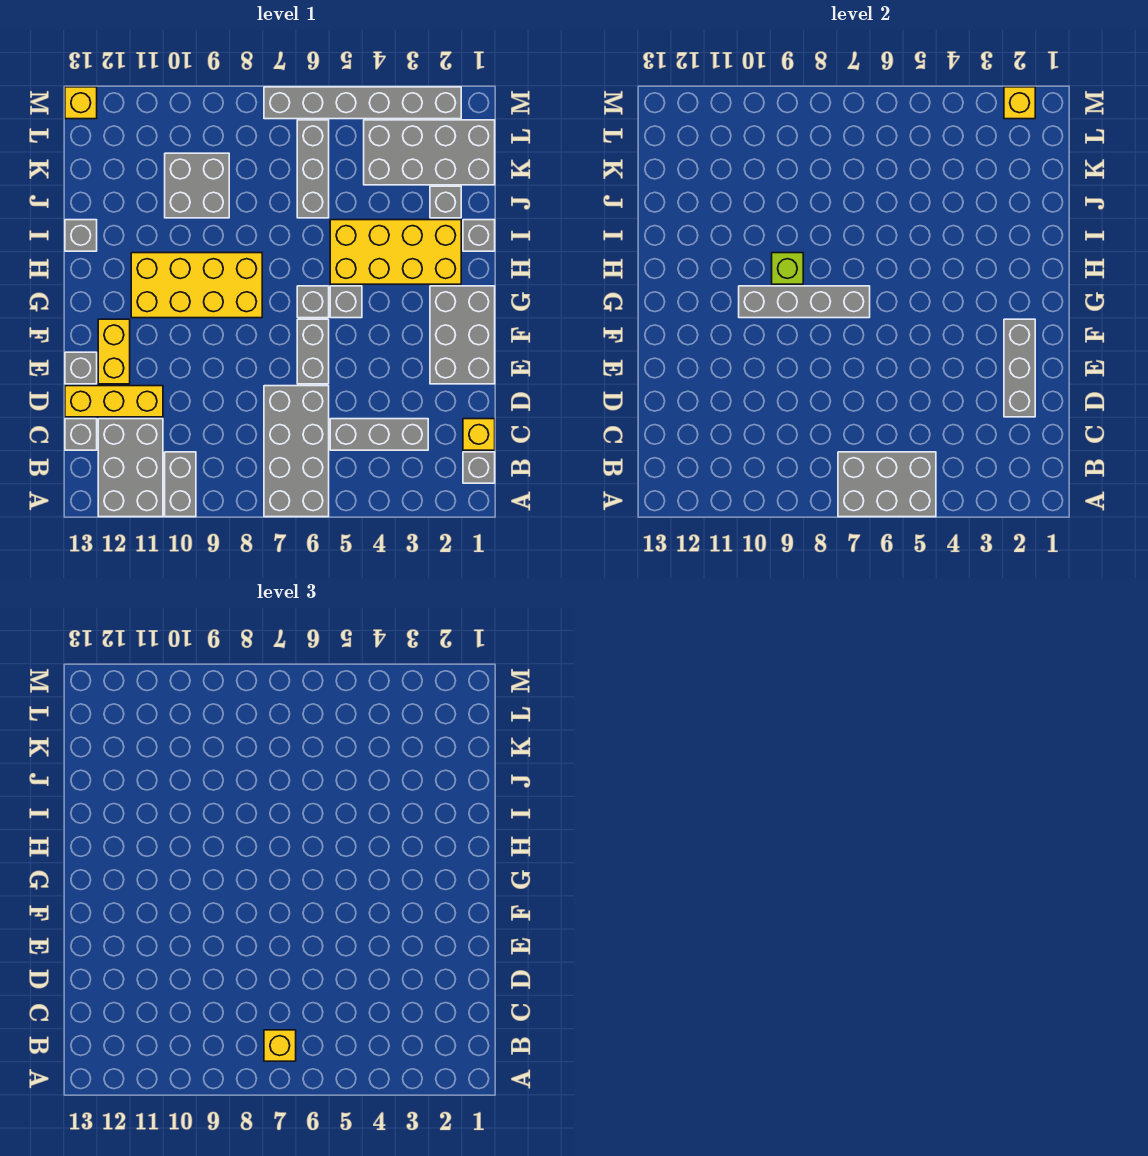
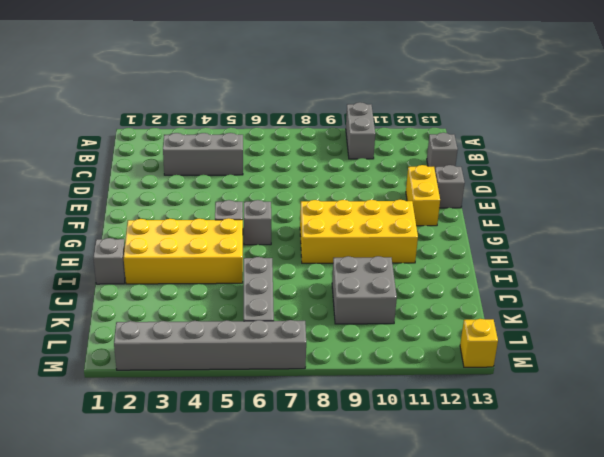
none -> grey 2x4 brick [264,386,329,517]
none -> grey 2x3 brick [98,419,163,517]
none -> grey 1x1 brick [463,452,495,483]
none -> yellow 1x1 brick [463,419,495,450]

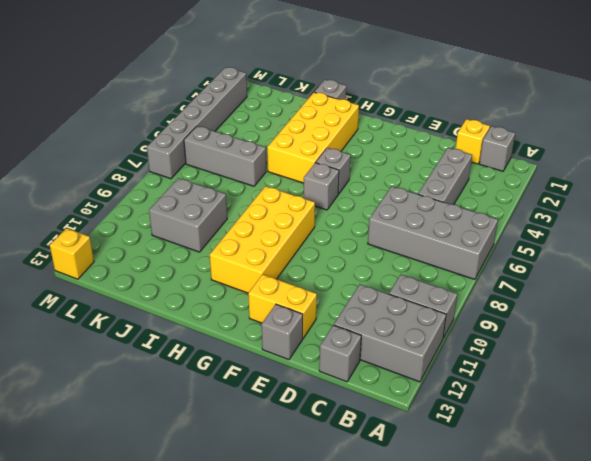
none -> yellow 1x3 brick [65,386,163,417]
none -> grey 2x3 brick [430,286,495,384]
none -> grey 1x2 brick [297,319,329,384]
none -> grey 1x1 brick [65,220,97,251]

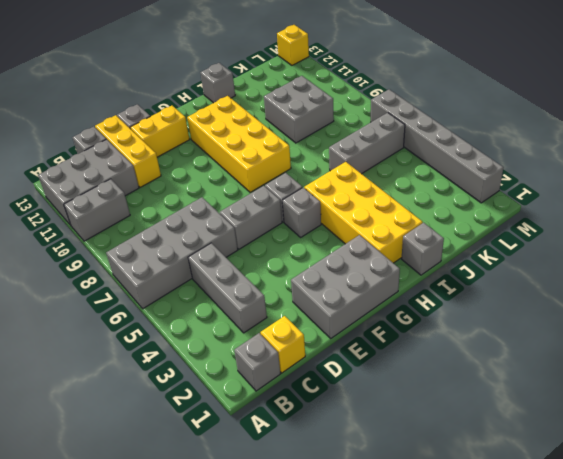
none -> grey 1x1 brick [430,186,461,218]
none -> grey 2x4 brick [364,120,495,185]
none -> grey 2x3 brick [838,452,936,517]
none -> grey 1x3 brick [1004,319,1035,417]

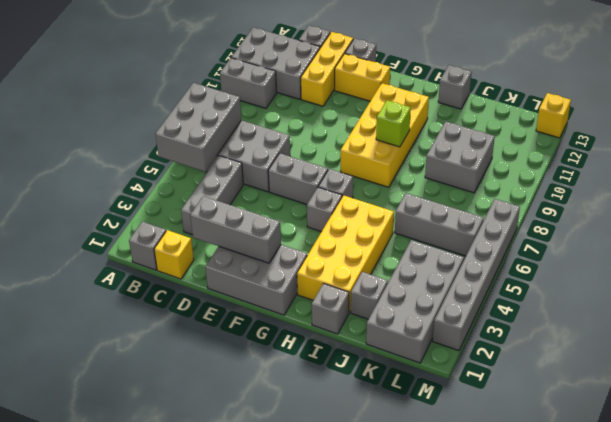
none -> grey 1x4 brick [739,286,870,318]
none -> yellow 1x1 brick [1004,87,1035,119]
none -> yellow 1x1 brick [264,1030,296,1061]

